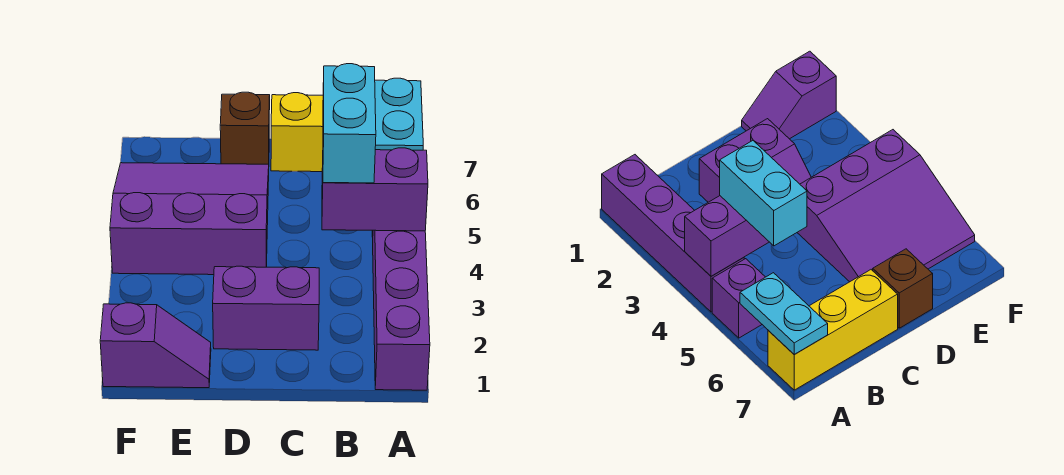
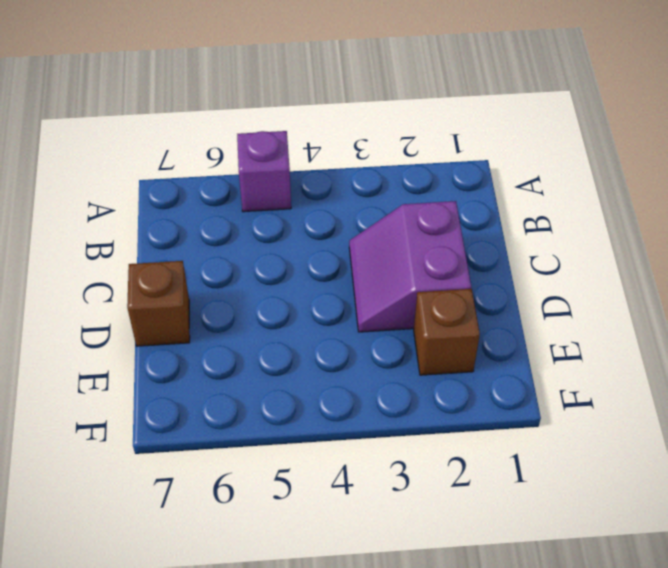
brown 1x1 brick [414,289,480,375] -> none
none -> purple 1x4 brick [373,230,430,390]
none -> yellow 1x3 brick [271,93,323,172]

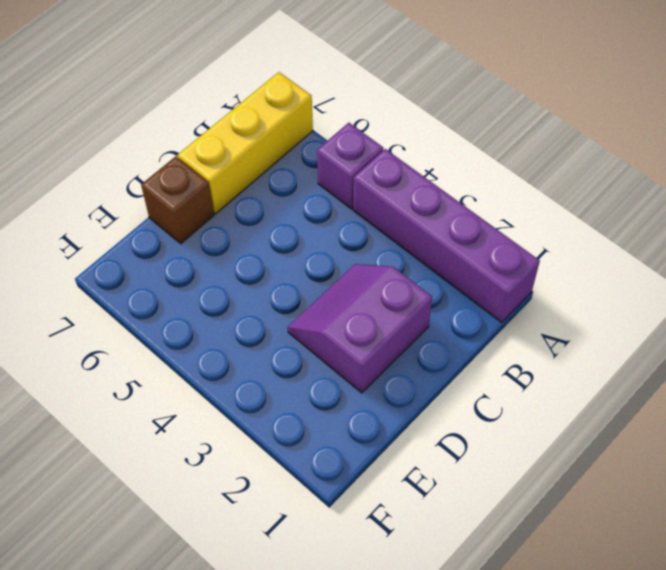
none -> purple 3x3 slope [110,163,269,275]
none -> purple 1x2 slope [100,303,211,388]

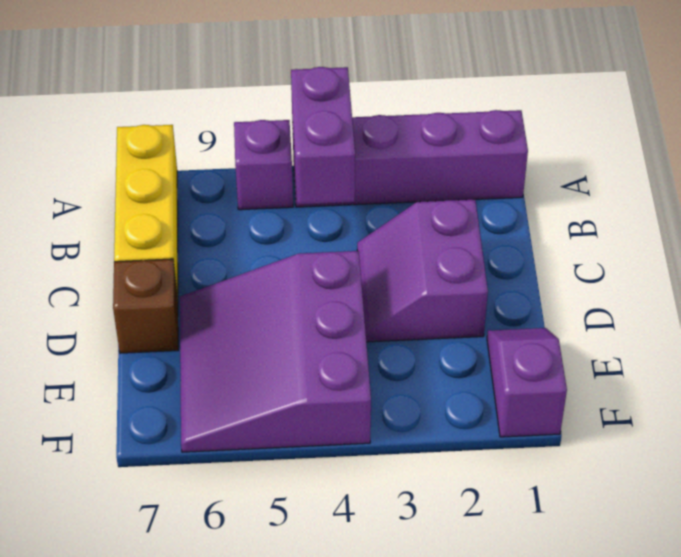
none -> cyan 1x2 plate [375,78,423,150]
none -> cyan 1x2 brick [323,64,376,183]

